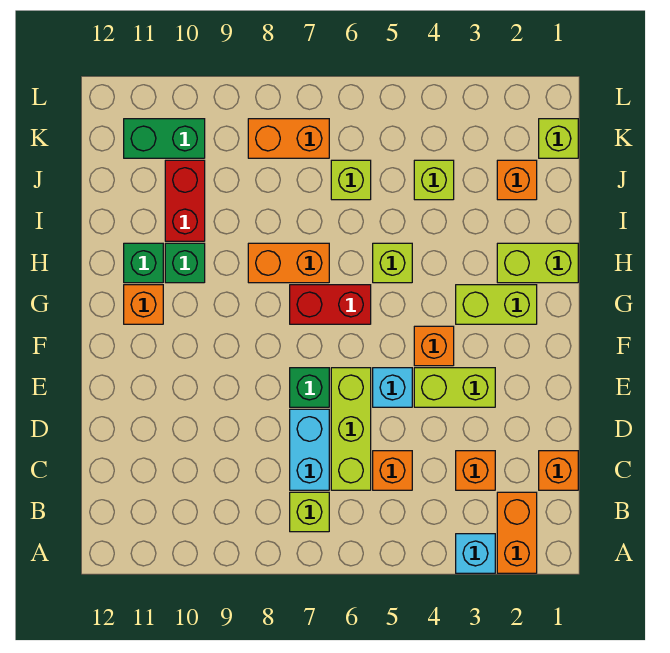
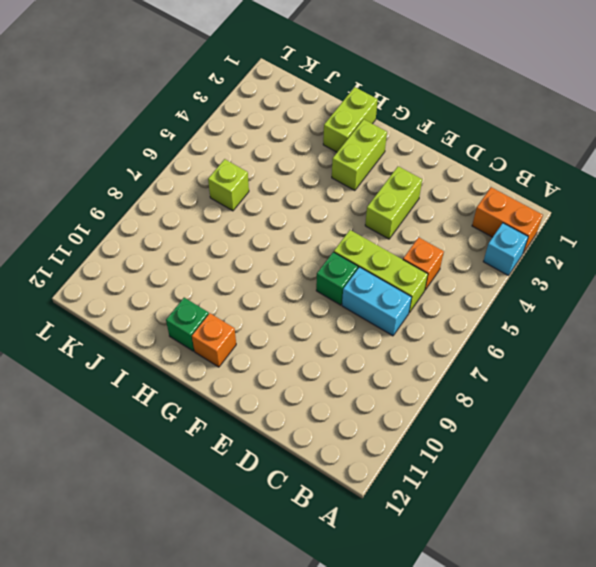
none -> lime 1x1 brick [290,492,329,532]
none -> orange 1x1 brick [539,451,578,490]
none -> orange 1x1 brick [456,451,495,490]

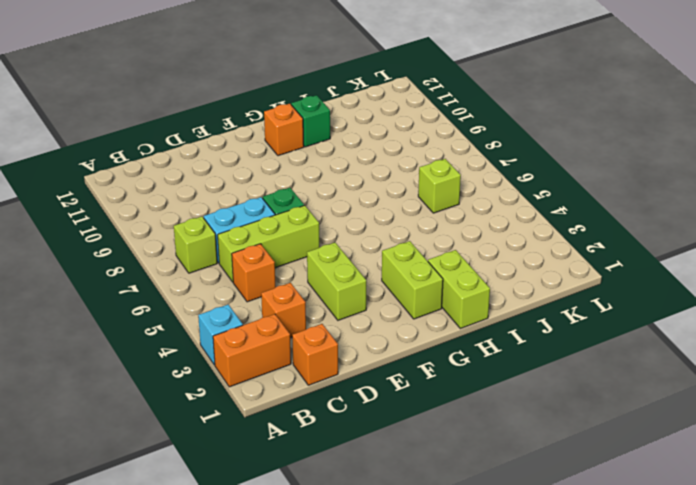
none -> cyan 1x1 brick [373,368,412,407]
none -> orange 1x1 brick [414,326,454,366]
none -> red 1x2 brick [290,285,371,324]

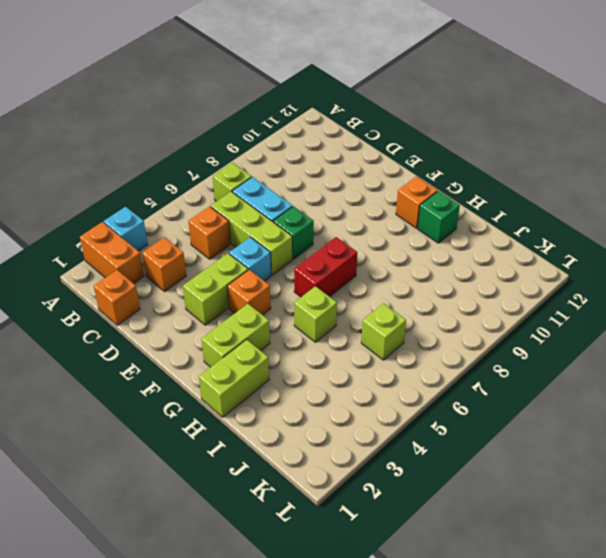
none -> orange 1x2 brick [248,243,329,283]
none -> green 1x1 brick [165,243,205,283]
none -> red 1x2 brick [165,160,205,241]

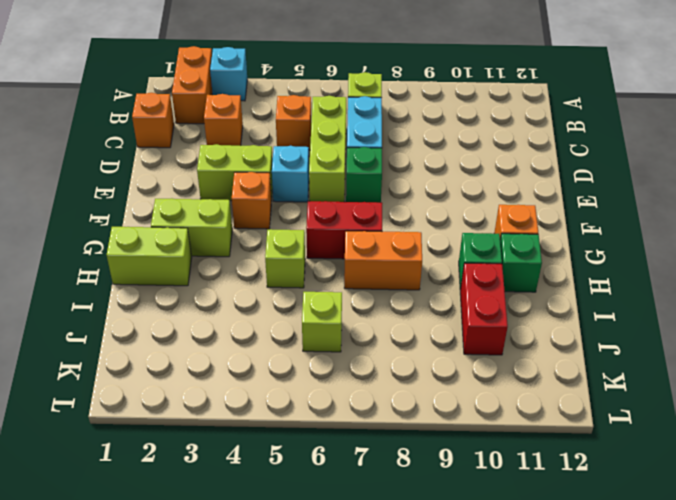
none -> orange 1x1 brick [497,160,537,200]
none -> lime 1x1 brick [414,160,454,200]
none -> lime 1x1 brick [539,119,578,158]

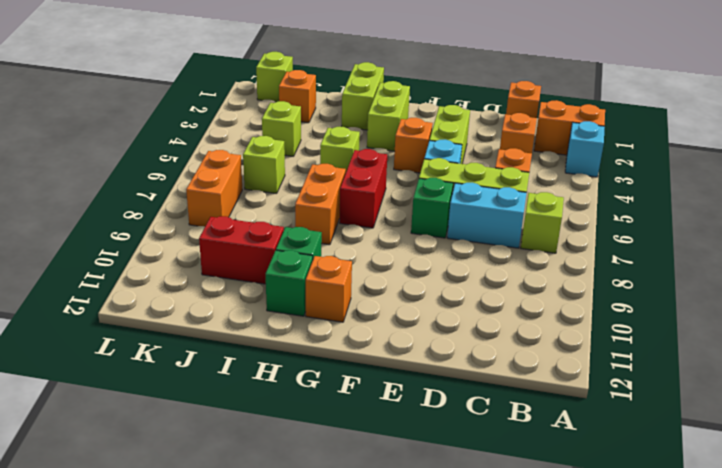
none -> green 1x2 brick [124,119,205,158]

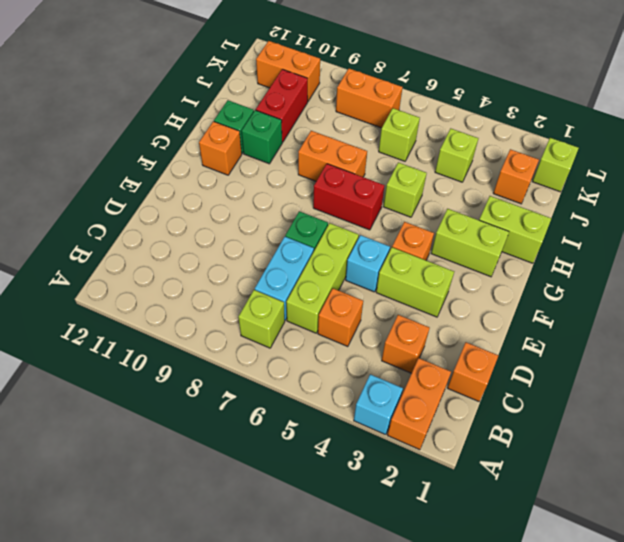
orange 1x2 brick [256,41,320,101] -> green 1x2 brick [124,119,205,158]

